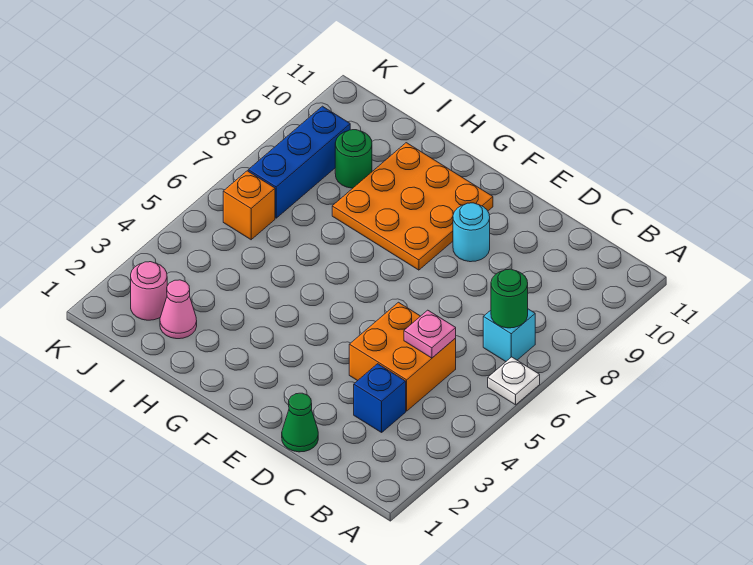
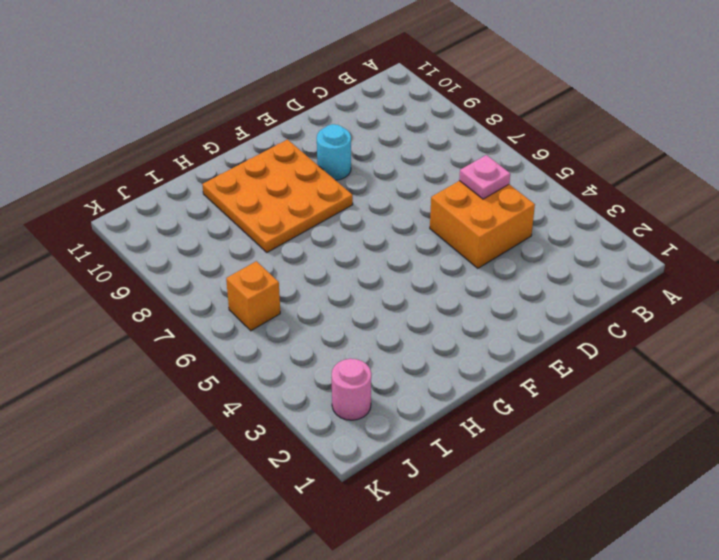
none -> white 1x1 plate [488,357,540,405]
none -> cyan 1x1 brick [483,309,535,361]
none -> blue 1x1 brick [354,364,406,432]

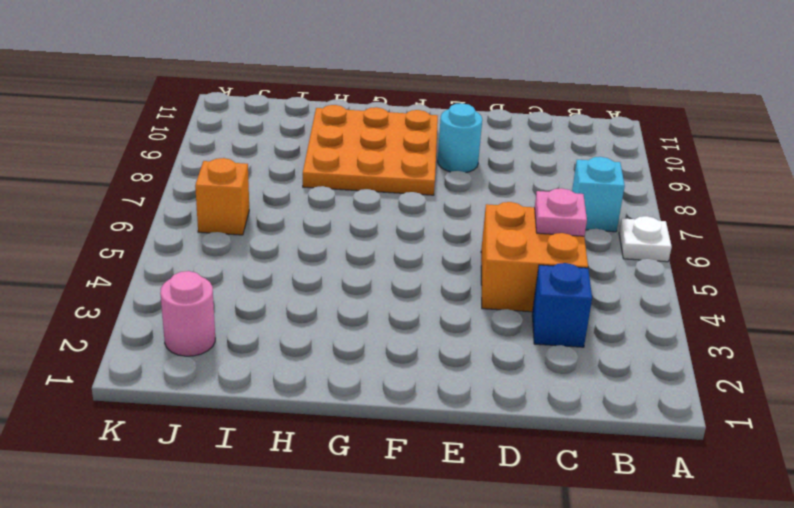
none -> green 1x1 cone [282,393,318,452]
none -> pink 1x1 cone [160,280,197,339]
none -> green 1x1 round brick [335,130,372,188]

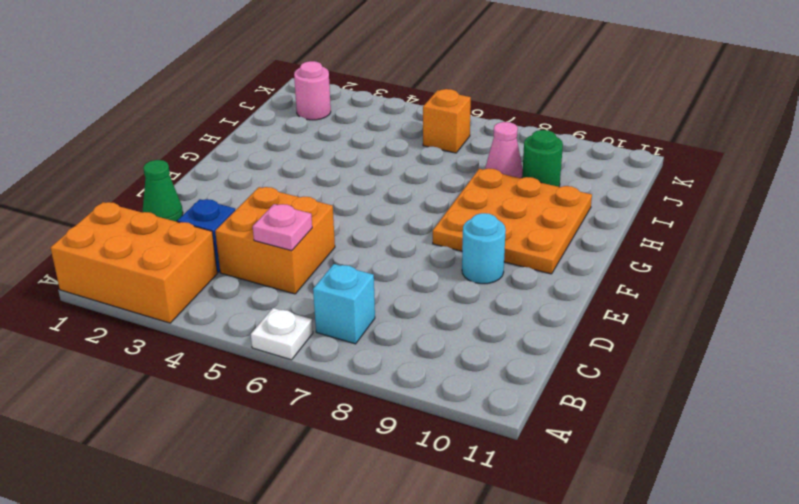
orange 2x3 brick [51,202,217,323] -> none
pink 1x1 cone [485,122,523,178] -> pink 1x1 cone moved to [160,280,197,339]
none -> blue 1x3 brick [248,106,350,218]
none -> green 1x1 round brick [491,269,528,328]

